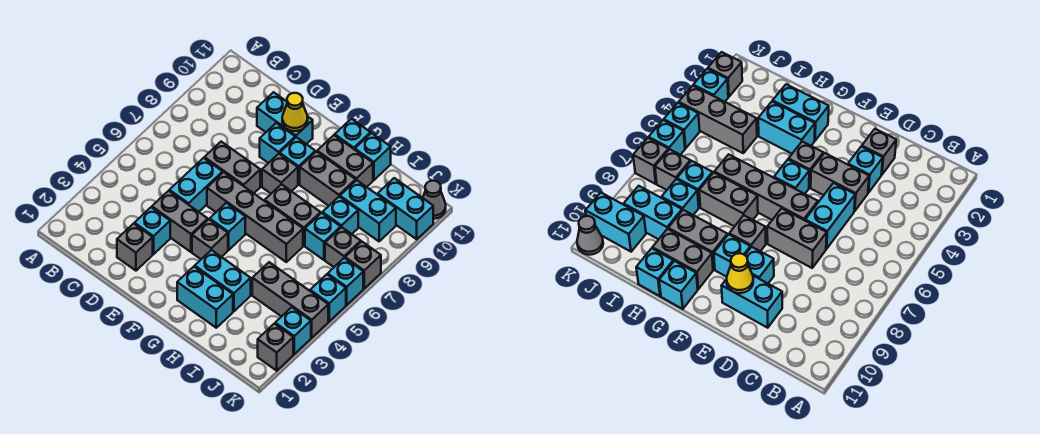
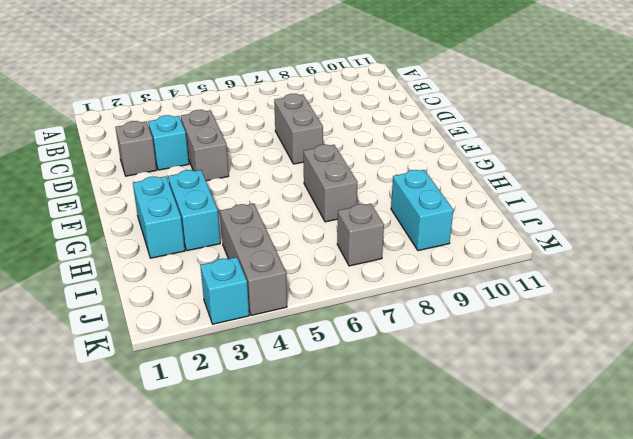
none -> cyan 1x2 brick [169,158,223,212]
none -> cyan 1x2 brick [257,92,313,144]
none -> grey 1x4 brick [207,172,303,262]
none -> cyan 1x1 brick [260,123,295,163]

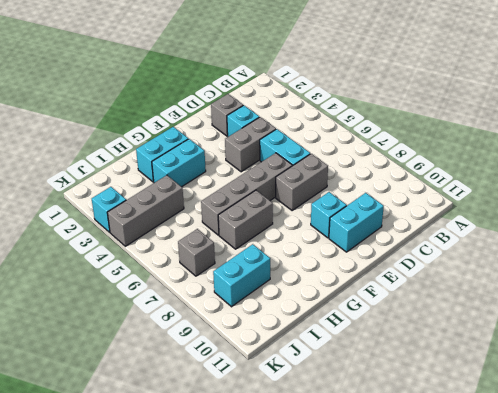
none -> grey 1x1 brick [192,219,228,259]
none -> cyan 1x1 brick [210,203,245,250]
none -> grey 1x1 brick [262,154,298,193]
none -> cyan 1x1 brick [280,137,315,184]

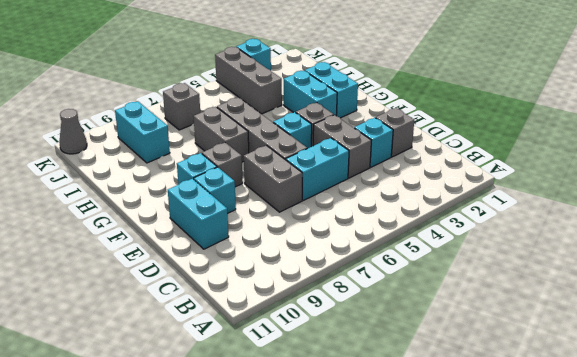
none -> grey 1x2 brick [300,152,356,206]
none -> grey 1x2 brick [317,135,373,187]
none -> cyan 1x1 brick [335,119,371,150]
none -> cyan 1x1 brick [355,133,391,180]

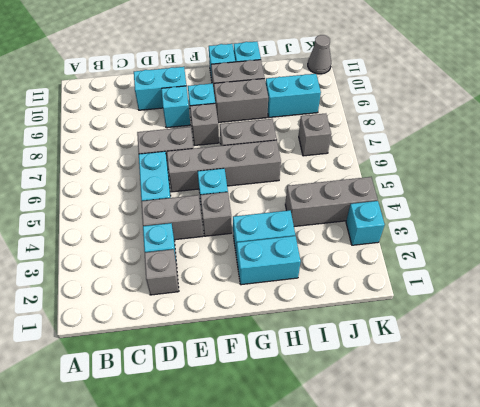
none -> cyan 1x1 brick [305,213,341,260]
none -> cyan 1x1 brick [322,197,358,234]
none -> cyan 1x2 brick [378,178,433,239]
none -> grey 1x1 brick [258,324,293,371]

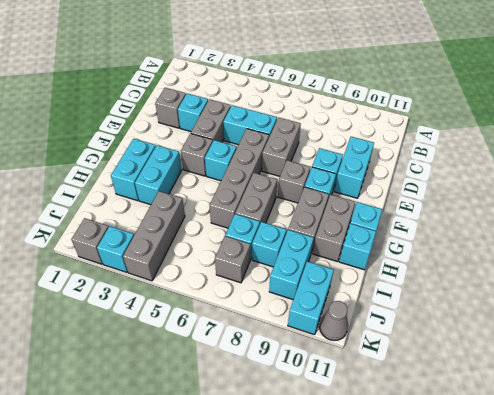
none -> cyan 1x1 brick [310,274,346,321]
none -> cyan 1x1 brick [328,258,363,305]
none -> grey 1x1 brick [345,242,381,288]
none -> yellow 1x1 cone [282,93,308,131]

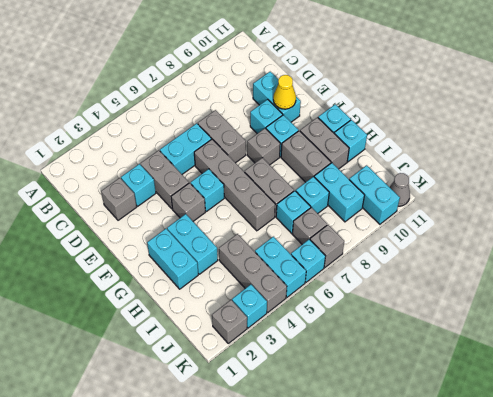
cyan 1x2 brick [255,237,306,297] -> cyan 1x1 brick [310,274,346,321]

